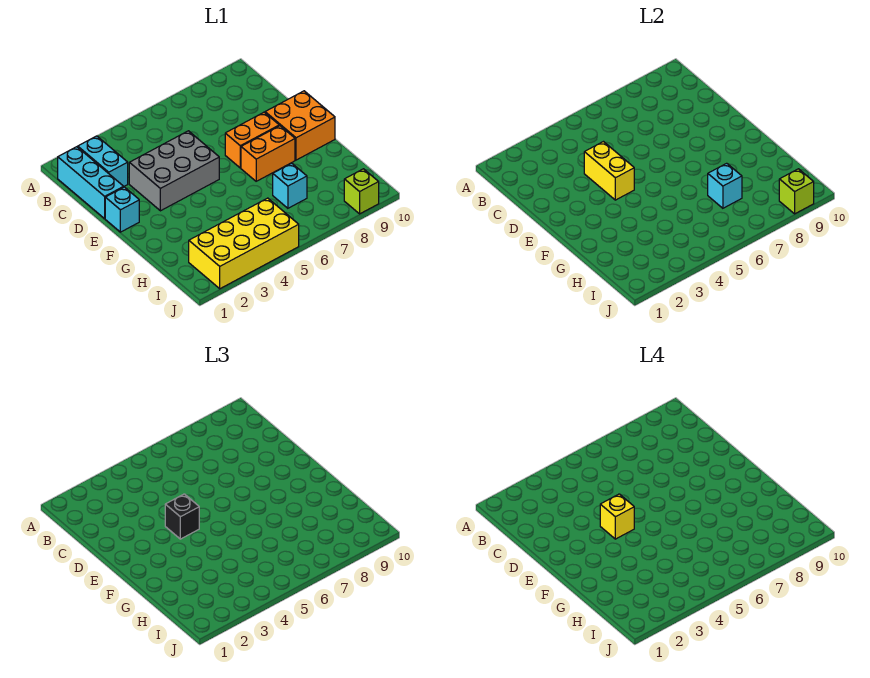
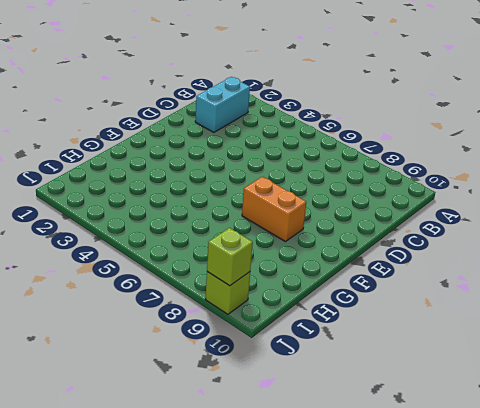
none -> cyan 1x3 brick [58,147,124,219]
none -> grey 2x3 brick [129,131,219,211]
none -> cyan 1x1 brick [105,187,139,232]

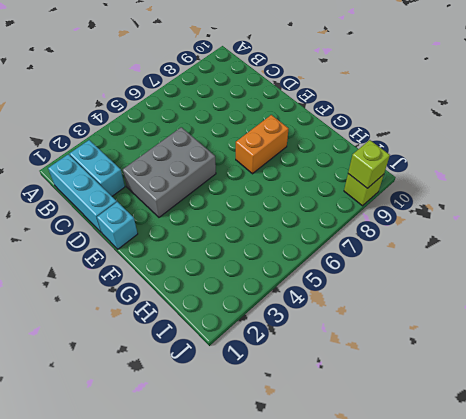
none -> orange 1x2 brick [225,112,279,168]
none -> orange 2x2 brick [265,91,335,160]
none -> cyan 1x1 brick [273,163,307,208]

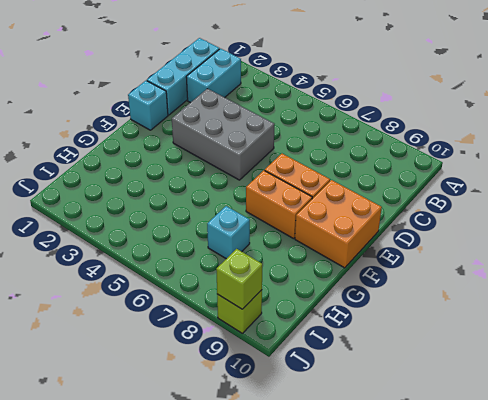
none -> yellow 2x4 brick [189,198,299,289]
none -> yellow 1x2 brick [584,142,634,200]
none -> cyan 1x1 brick [708,163,742,208]

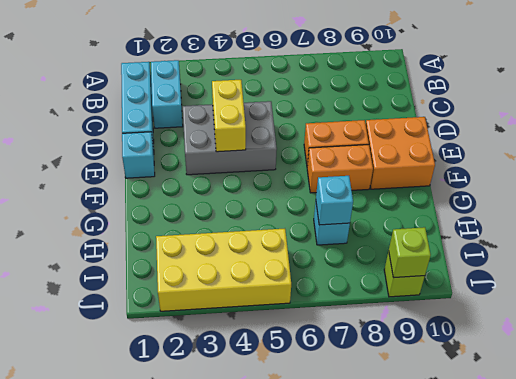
none -> black 1x1 brick [165,494,199,539]
none -> yellow 1x1 brick [600,494,634,539]

